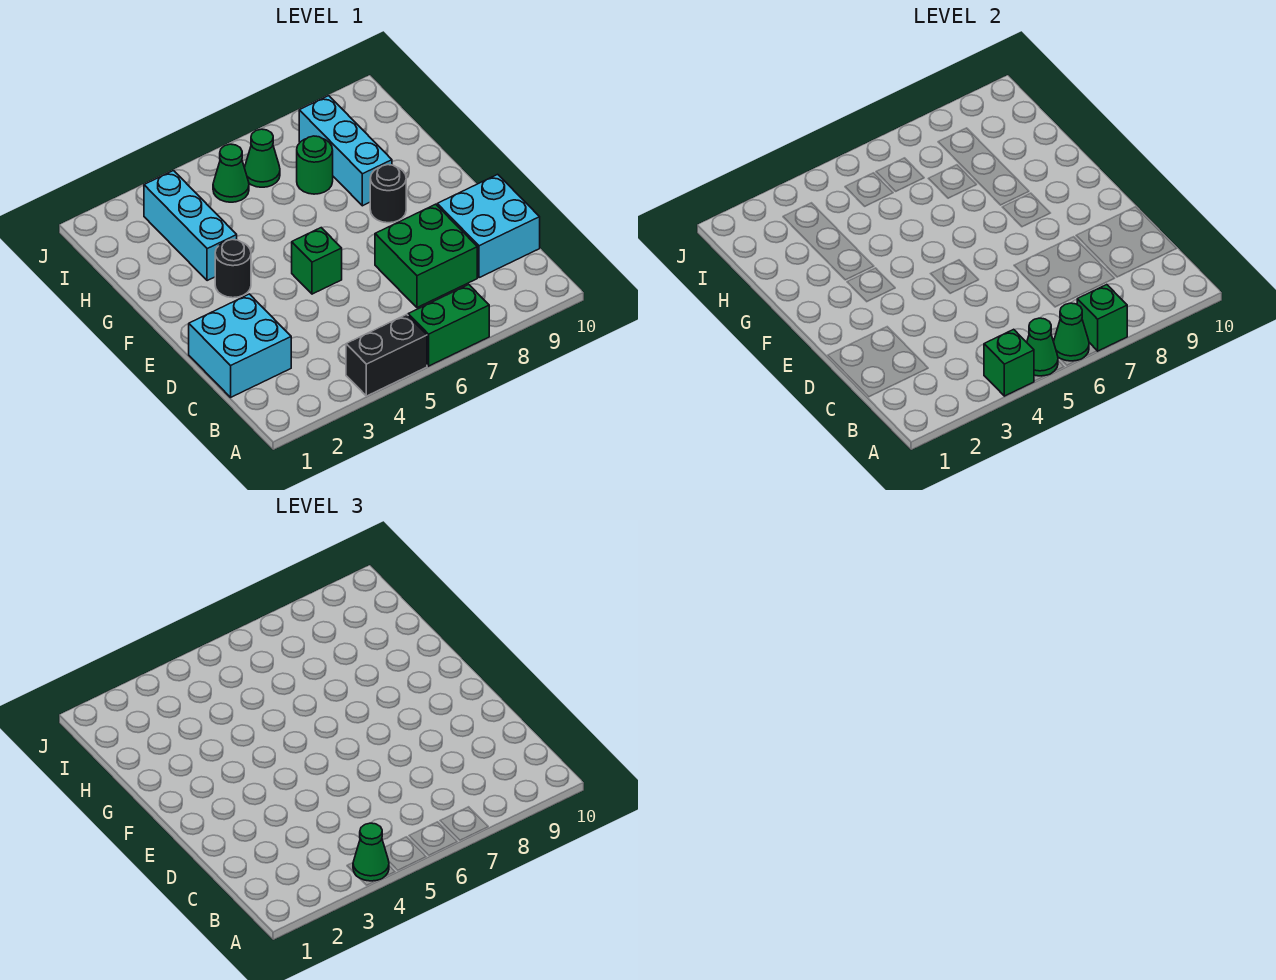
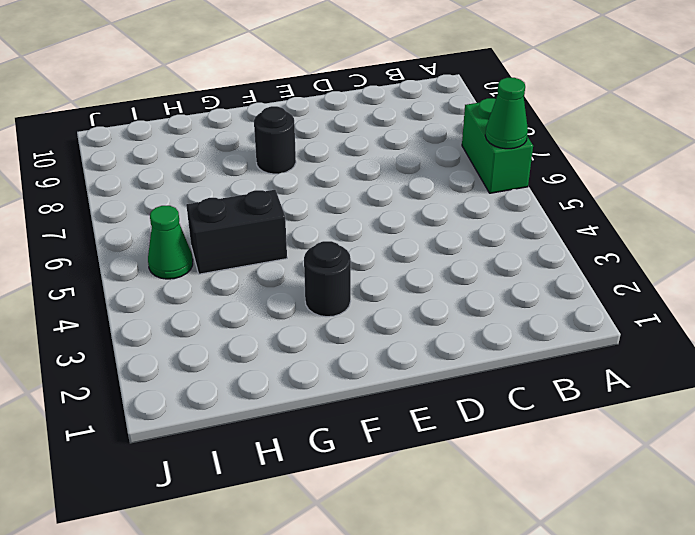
black 1x2 brick [186,190,287,274] -> black 1x2 brick turned to [346,314,427,396]
none -> cyan 2x2 brick [189,294,291,397]
none -> green 2x2 brick [375,204,477,308]
none -> cyan 2x2 brick [437,174,540,278]

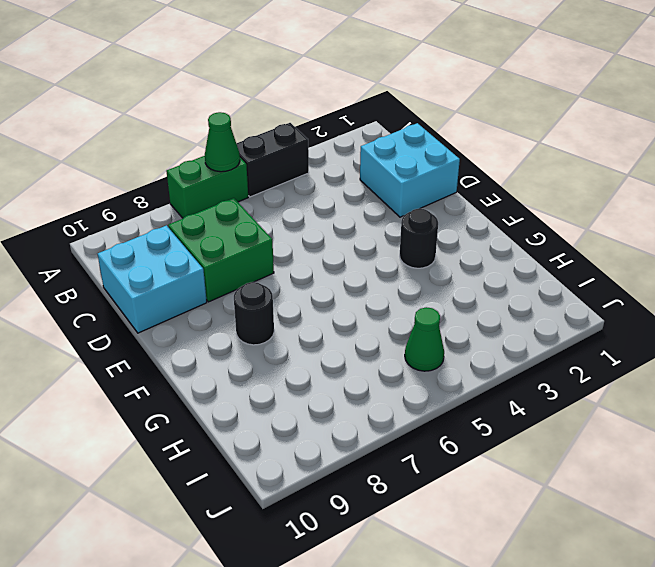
none -> green 1x1 brick [292,228,342,294]
none -> cyan 1x3 brick [144,171,237,281]
none -> cyan 1x3 brick [299,96,392,206]

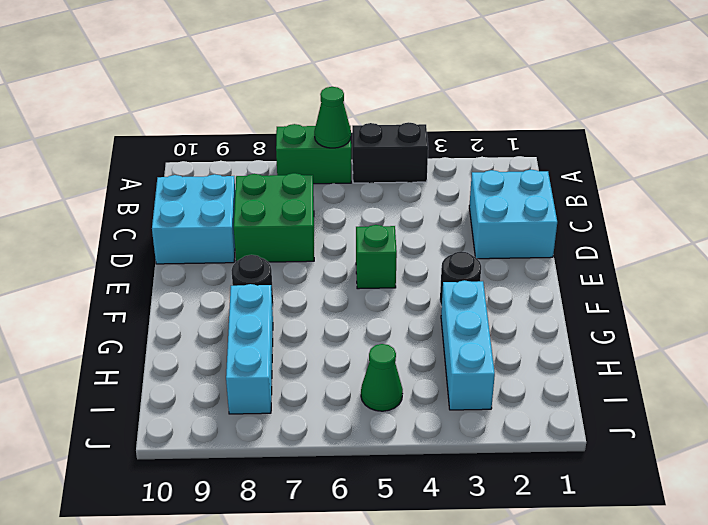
none -> green 1x1 round brick [297,136,333,194]
none -> green 1x1 cone [245,129,280,187]
none -> green 1x1 brick [984,329,1034,396]

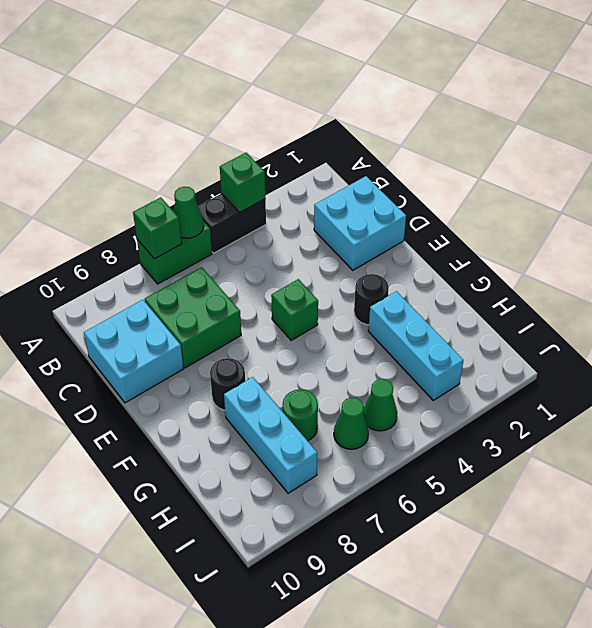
none -> green 1x1 cone [1027,318,1058,376]
none -> green 1x1 cone [353,823,389,881]

